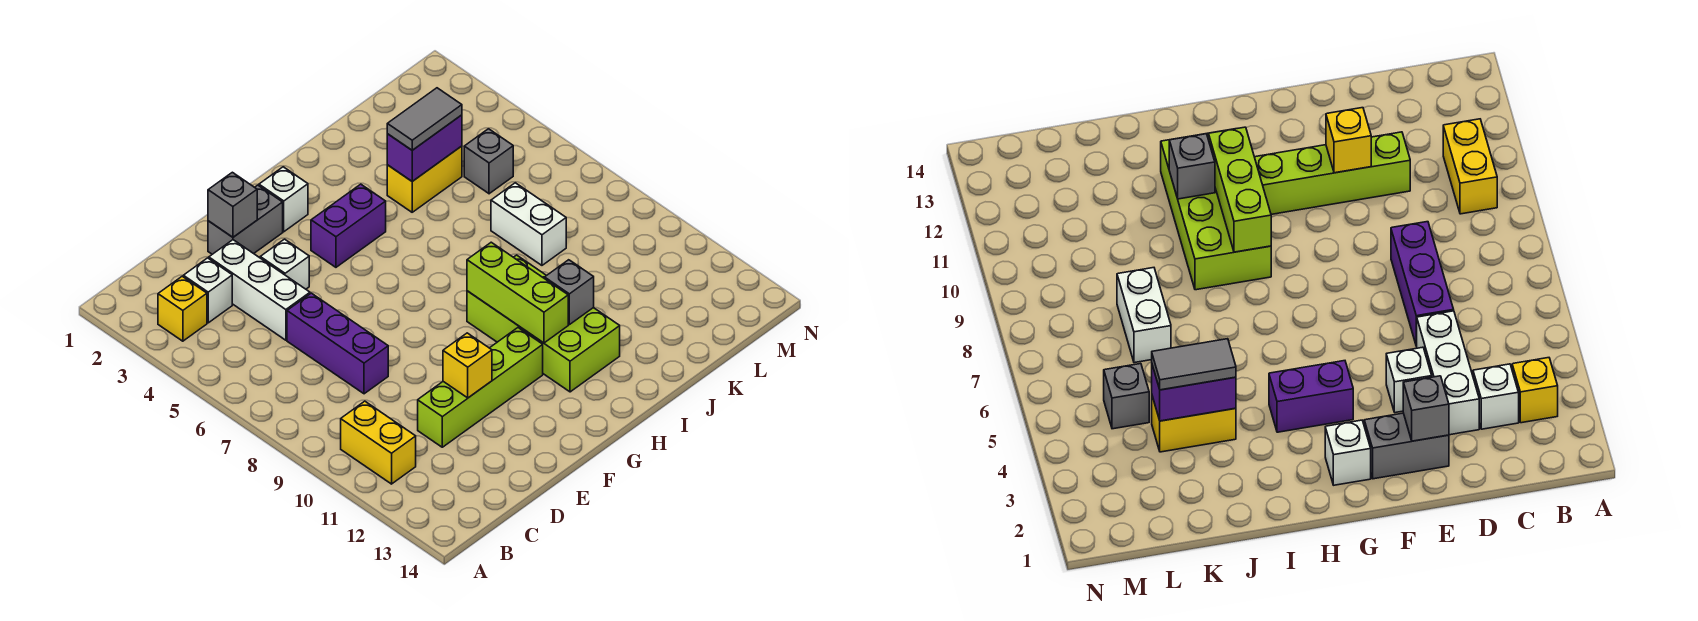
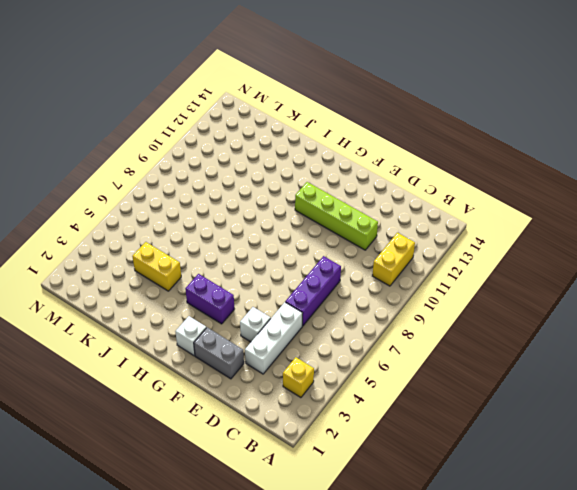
none -> white 1x1 brick [183,258,232,323]
none -> lime 2x4 brick [467,255,620,392]
none -> white 1x2 brick [491,183,566,265]

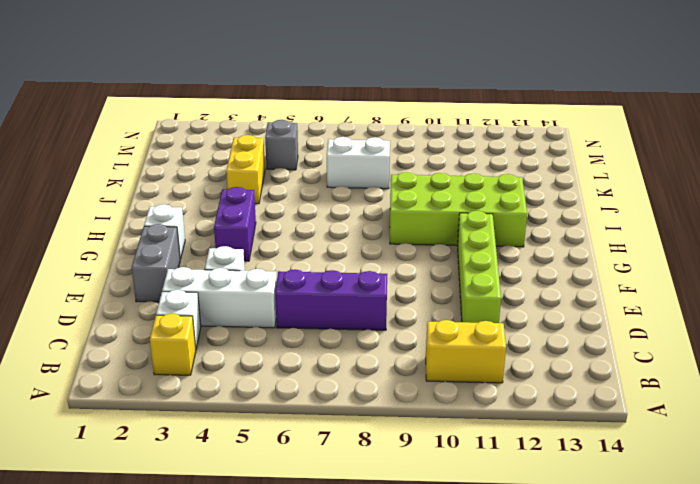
none -> grey 1x1 brick [208,172,257,237]
none -> yellow 1x1 brick [443,333,492,398]
none -> lime 1x3 brick [467,242,568,343]

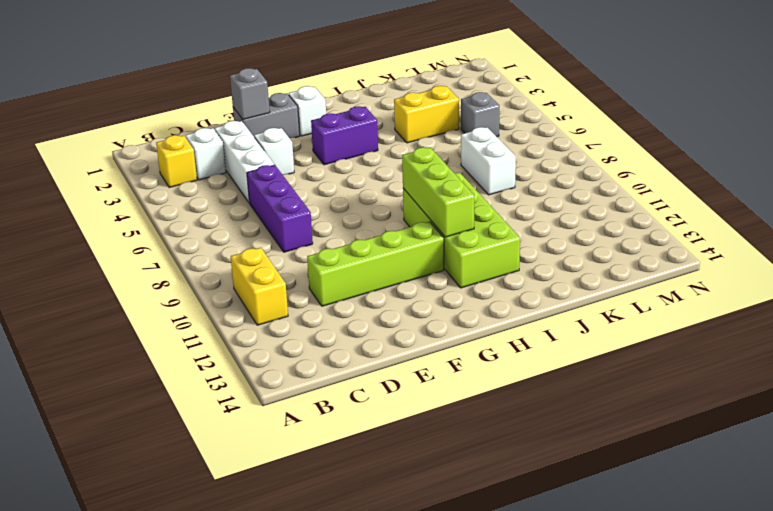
none -> yellow 1x1 brick [443,333,492,398]
none -> grey 1x1 brick [545,260,594,325]
none -> purple 1x2 brick [387,115,462,181]

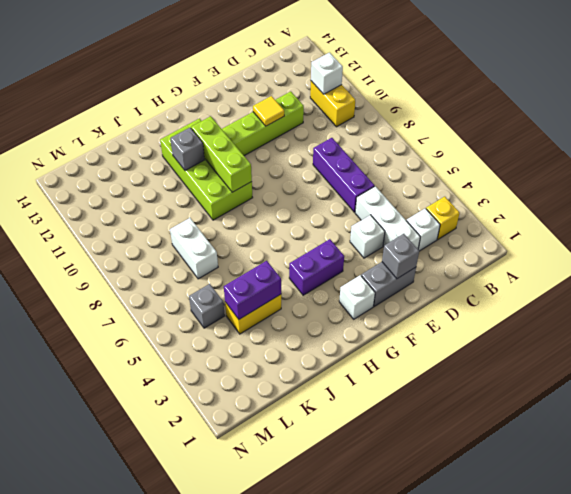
white 1x1 brick [311,53,343,94] -> none
yellow 1x1 tile [253,96,284,126] -> yellow 1x1 brick [443,333,492,398]
none -> grey 1x2 tile [387,88,462,150]

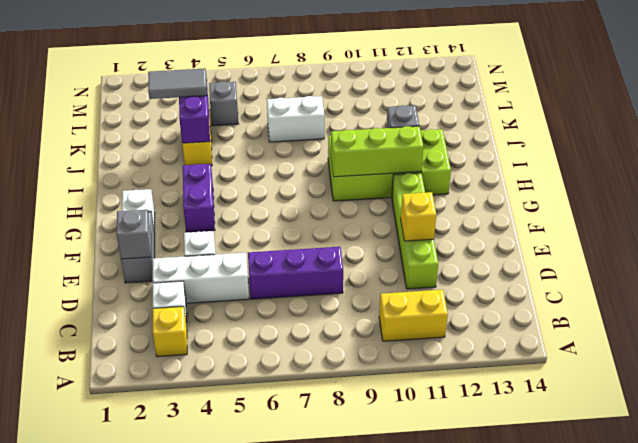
grey 1x2 tile [148,68,207,99] -> grey 1x2 tile turned to [387,88,462,150]

